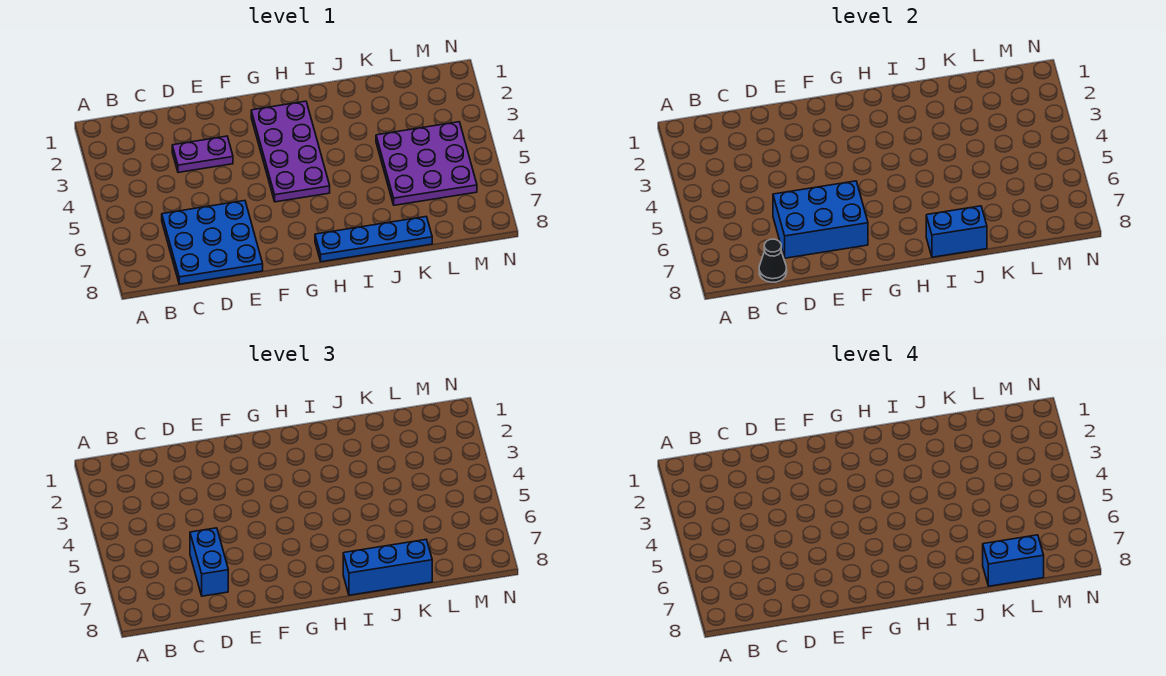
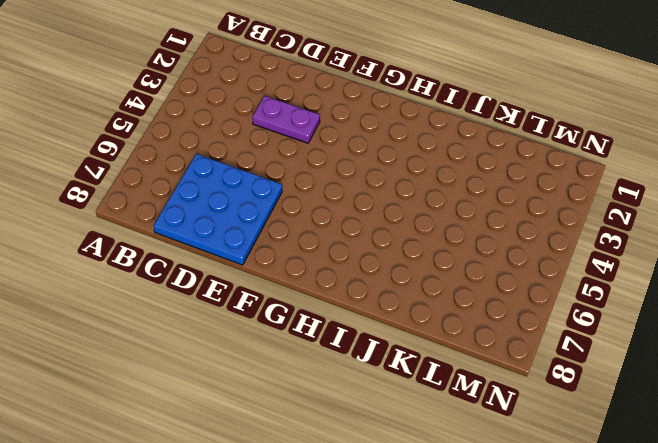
none -> purple 2x4 plate [251,101,330,202]
none -> blue 1x4 plate [315,217,432,262]

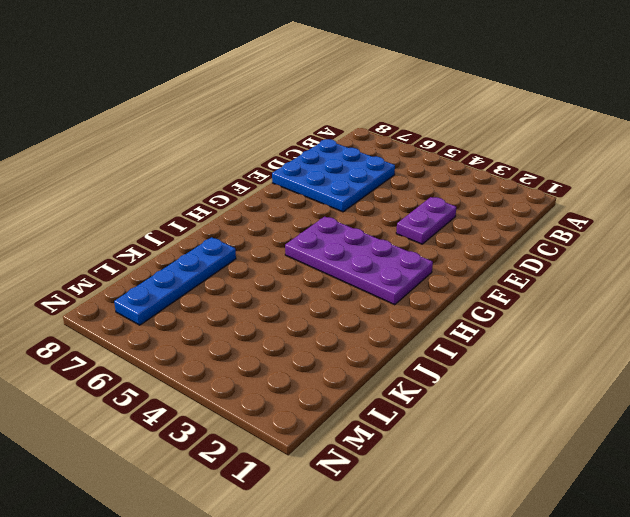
blue 1x4 plate [114,237,236,325] -> blue 1x4 plate moved to [315,217,432,262]
none -> purple 3x3 plate [376,122,477,205]
none -> black 1x1 cone [759,239,787,282]

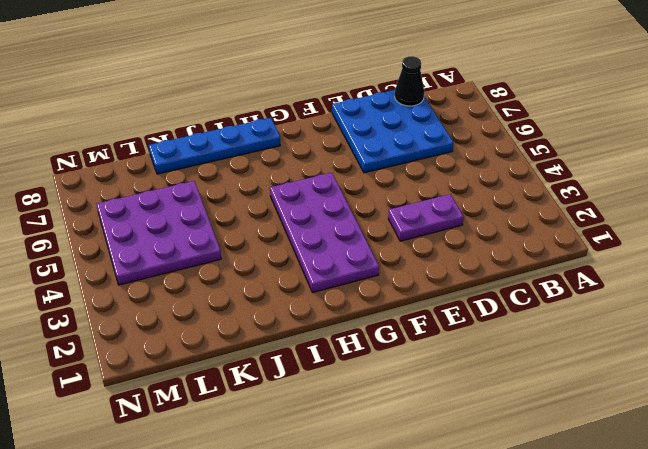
none -> blue 2x3 brick [773,181,868,258]
none -> blue 1x2 brick [926,206,987,257]

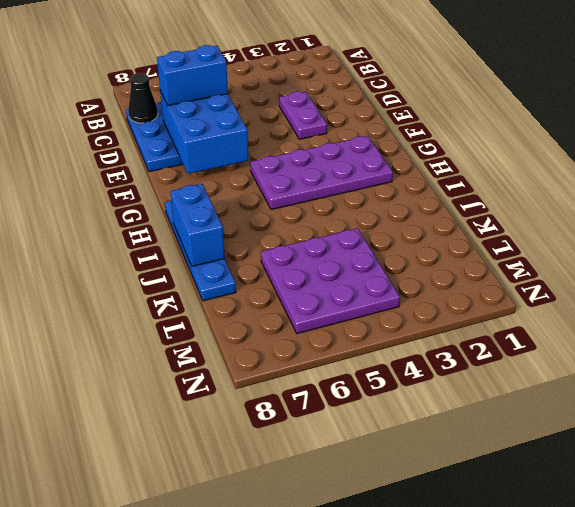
none -> blue 1x3 brick [343,540,432,595]
none -> blue 1x2 brick [983,535,1044,586]

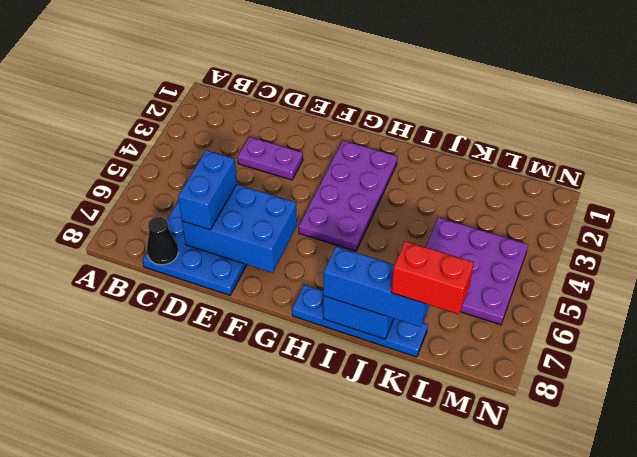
red 1x2 brick [391,241,474,314] -> blue 1x2 brick [983,535,1044,586]

